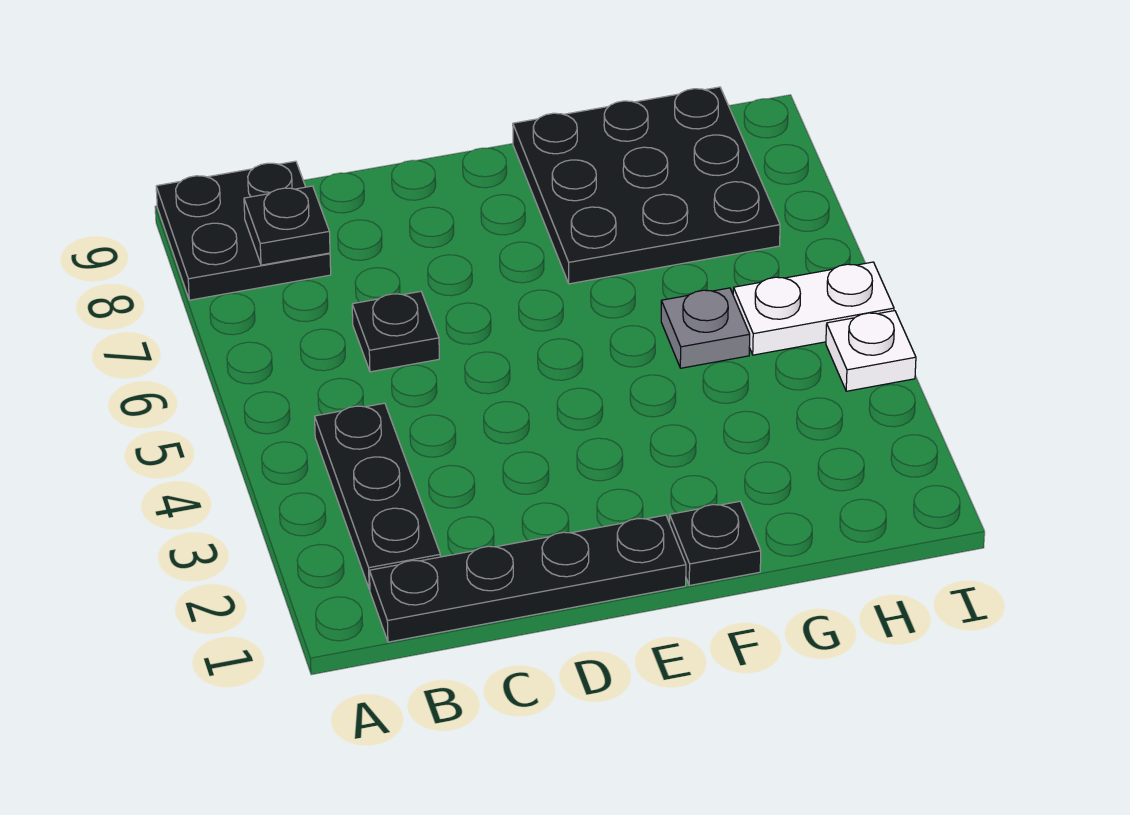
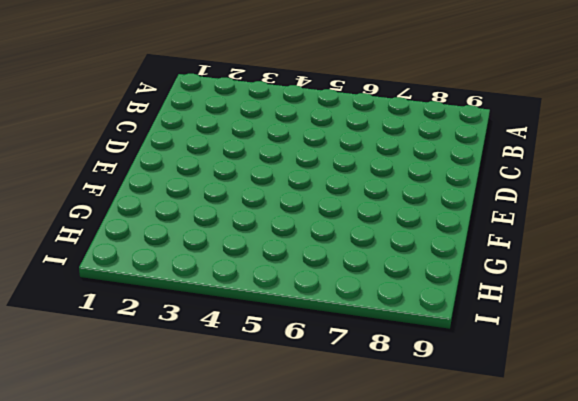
none -> black 2x2 plate [156,161,331,300]
none -> black 1x4 plate [370,515,686,642]

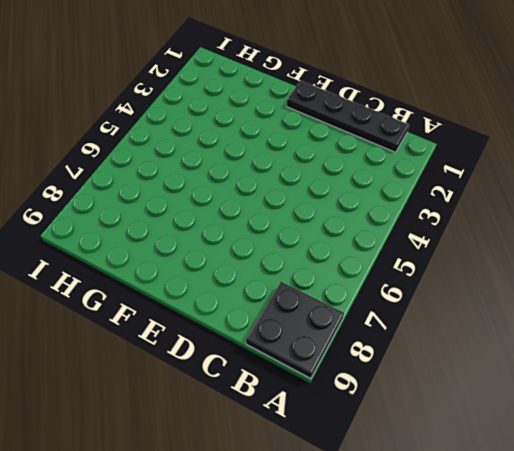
none -> black 1x3 plate [315,403,441,589]
none -> black 1x1 plate [352,291,439,372]

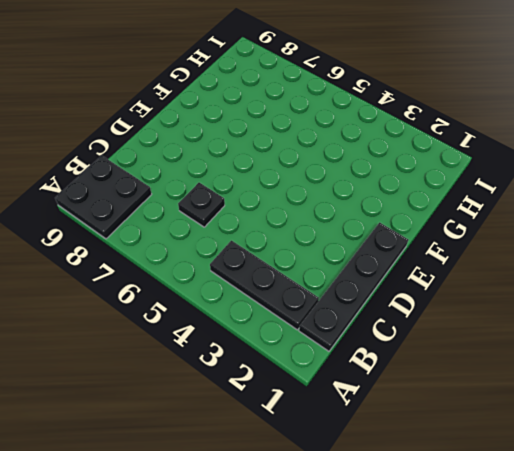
none -> black 1x1 plate [670,501,761,585]
none -> black 3x3 plate [513,87,780,284]

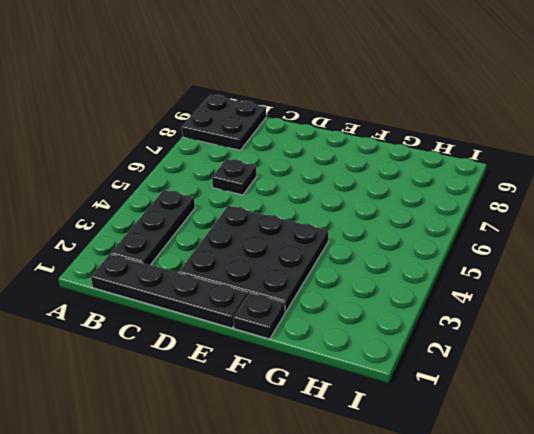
black 3x3 plate [179,206,328,312] -> black 3x3 plate moved to [513,87,780,284]
none -> grey 1x1 plate [661,288,750,368]
none -> white 1x2 plate [733,262,894,355]

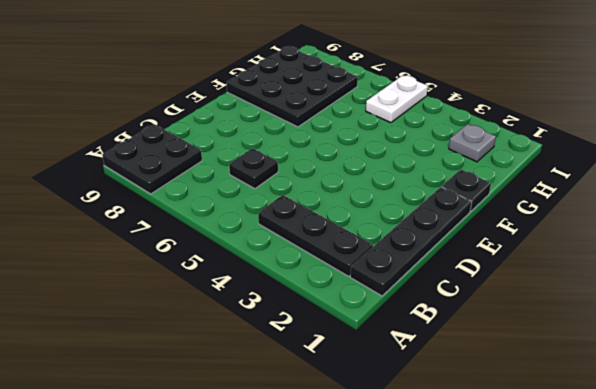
grey 1x1 plate [449,124,496,162] -> grey 1x1 plate moved to [661,288,750,368]
none -> white 1x1 plate [826,311,916,391]
none -> black 1x1 plate [244,186,330,265]

